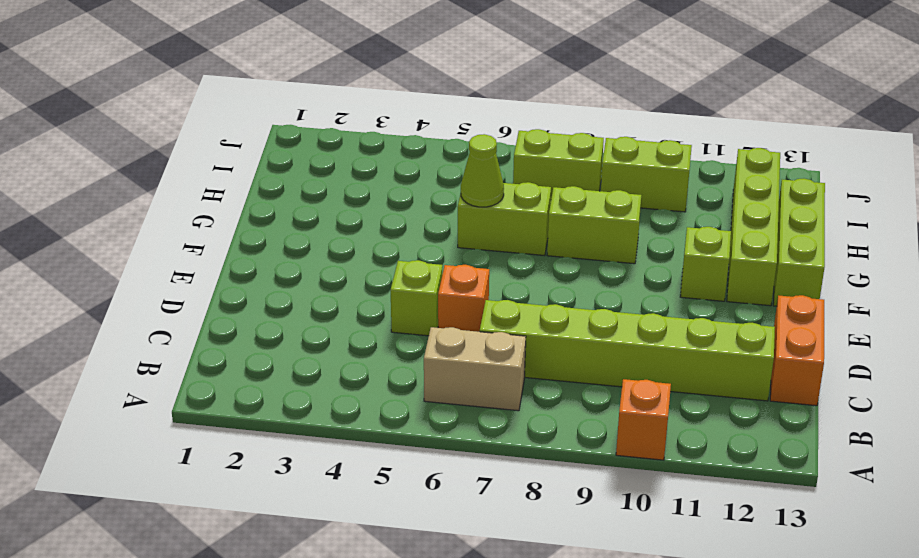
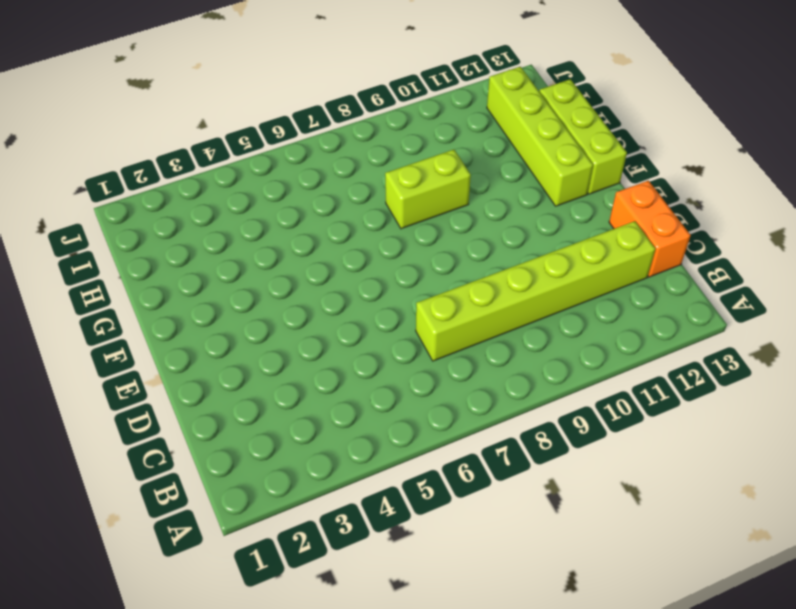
none -> orange 1x1 brick [616,379,671,460]
none -> tan 1x2 brick [424,327,526,411]
none -> lime 1x1 brick [391,260,442,336]

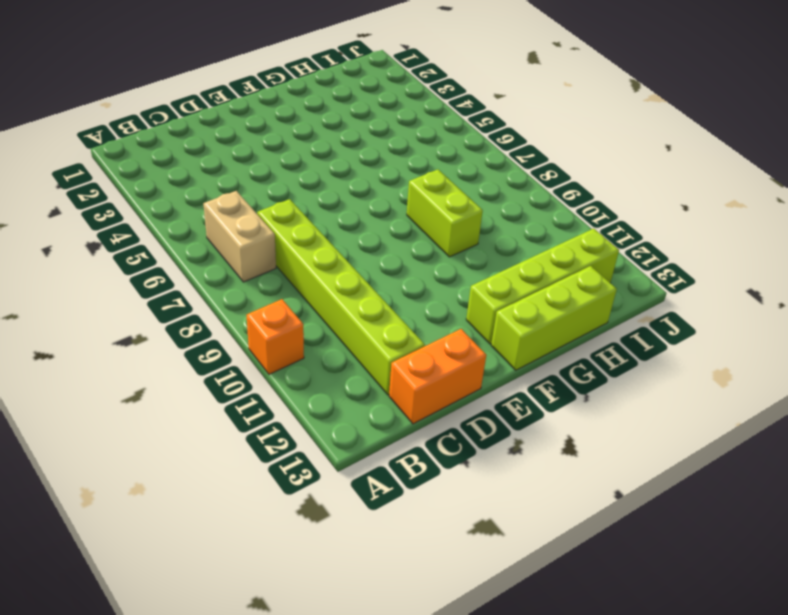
none -> lime 1x1 brick [391,260,442,336]
none -> orange 1x1 brick [438,265,489,332]
none -> lime 1x1 brick [680,227,731,301]

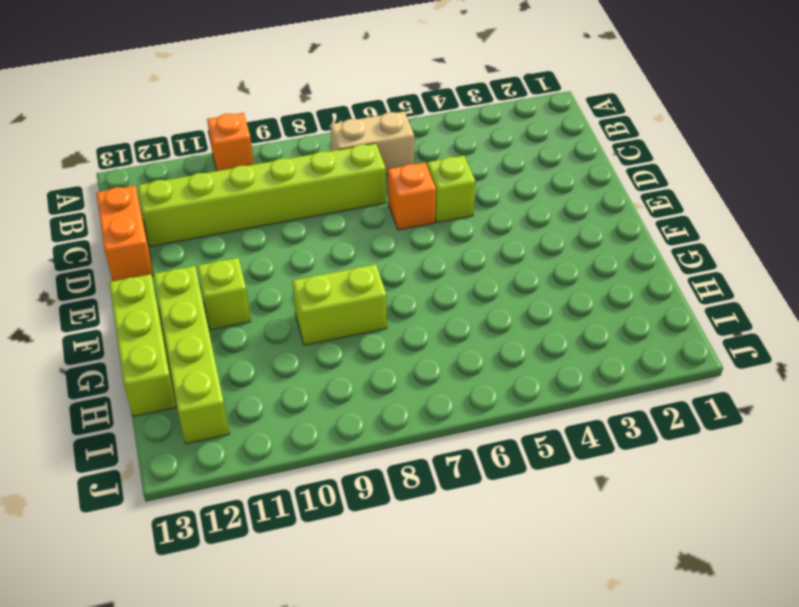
none -> lime 1x2 brick [458,182,551,256]
none -> lime 1x2 brick [513,129,604,198]
none -> lime 1x2 brick [601,137,692,212]

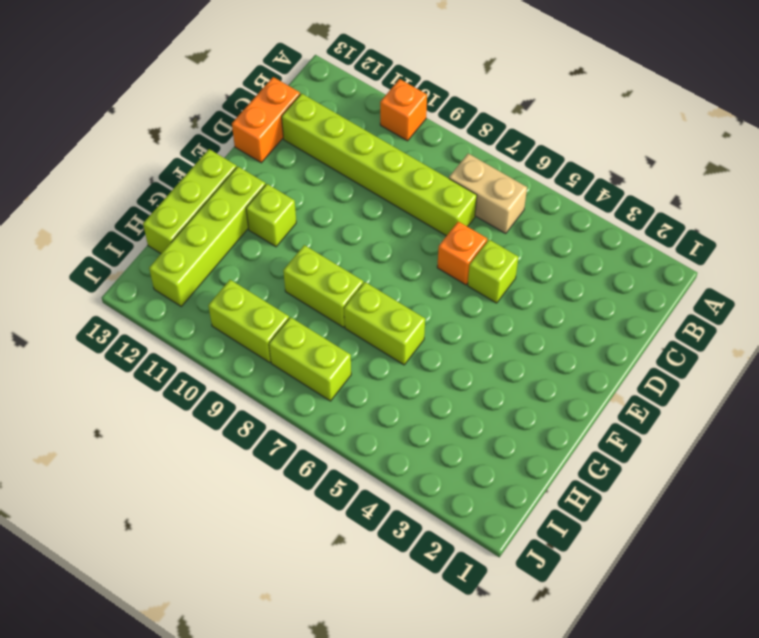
none -> lime 1x1 cone [461,134,504,207]

